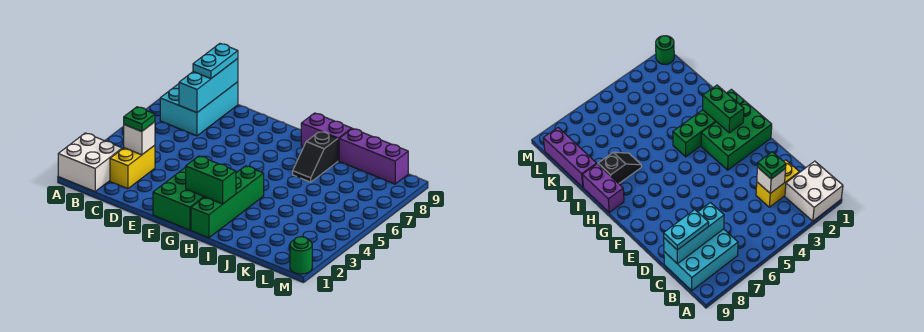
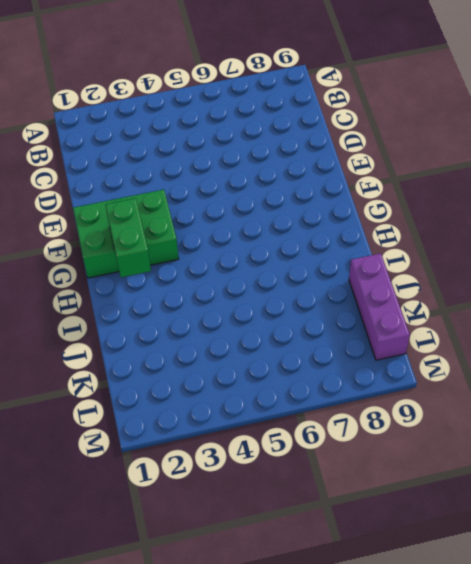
none -> white 2x2 brick [58,133,122,192]
none -> cyan 2x3 brick [160,82,238,136]
none -> yellow 1x2 brick [110,145,155,189]

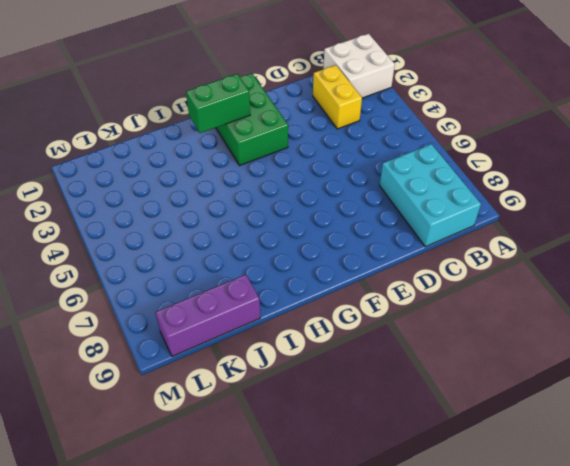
none -> green 1x4 brick [191,166,264,238]
none -> purple 1x2 brick [301,113,352,161]
none -> black 1x2 slope [293,131,338,182]

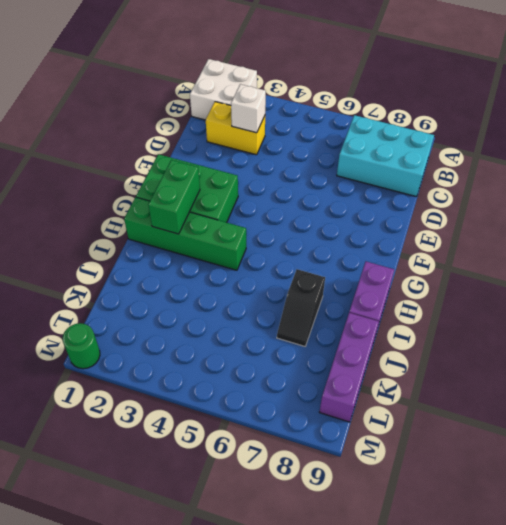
black 1x2 slope [277,269,325,346] -> black 1x2 slope turned to [293,131,338,182]
none -> cyan 1x3 brick [179,59,238,113]
none -> green 1x1 plate [124,107,155,132]
none -> cyan 1x2 plate [193,43,238,79]

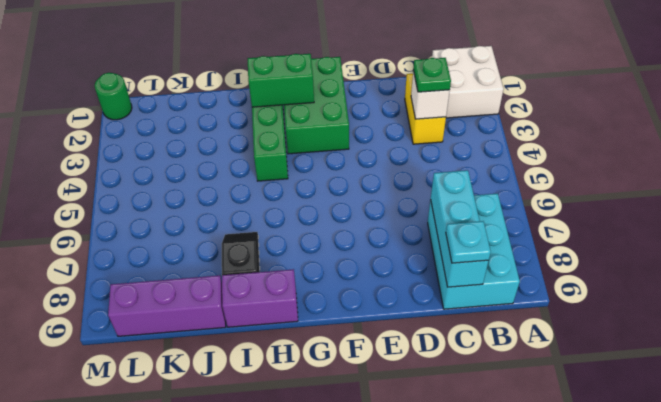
cyan 1x1 plate [446,221,491,263] -> cyan 1x2 plate [193,43,238,79]

